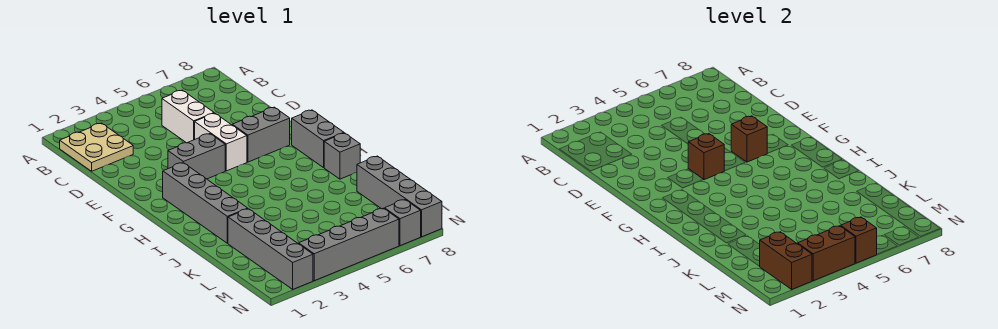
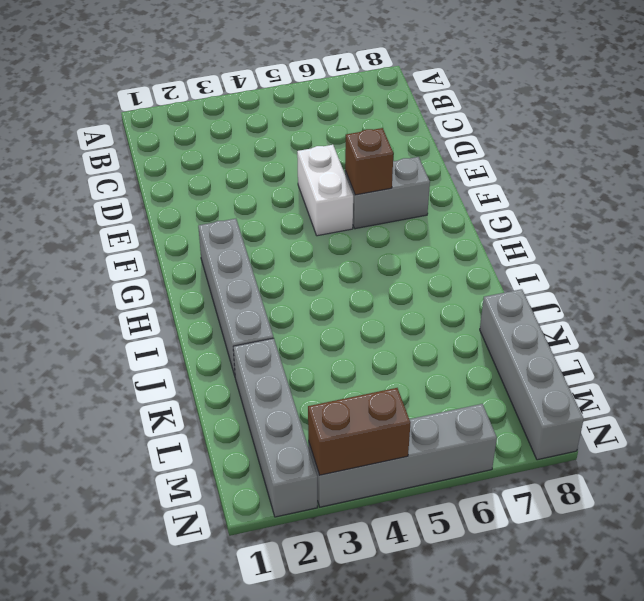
none -> tan 2x2 plate [60,123,133,171]
none -> white 1x2 brick [162,90,214,143]
none -> grey 1x2 brick [168,134,225,179]

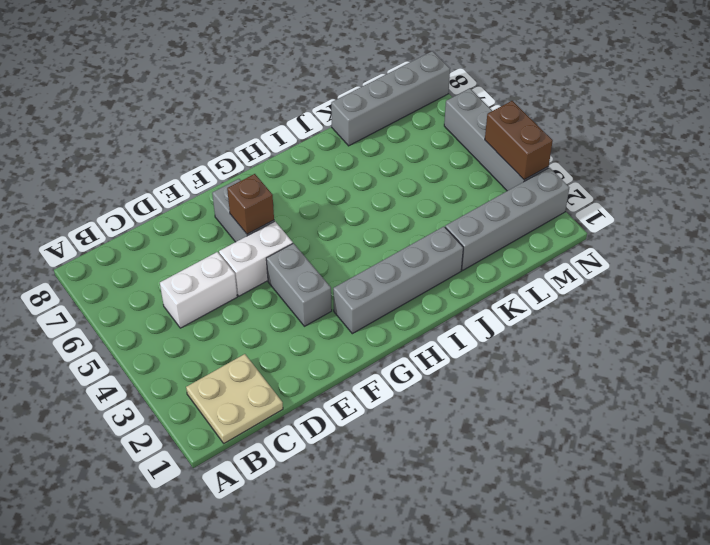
none -> grey 1x2 brick [292,110,344,168]
none -> grey 1x1 brick [324,133,360,179]
none -> grey 1x1 brick [385,200,421,246]

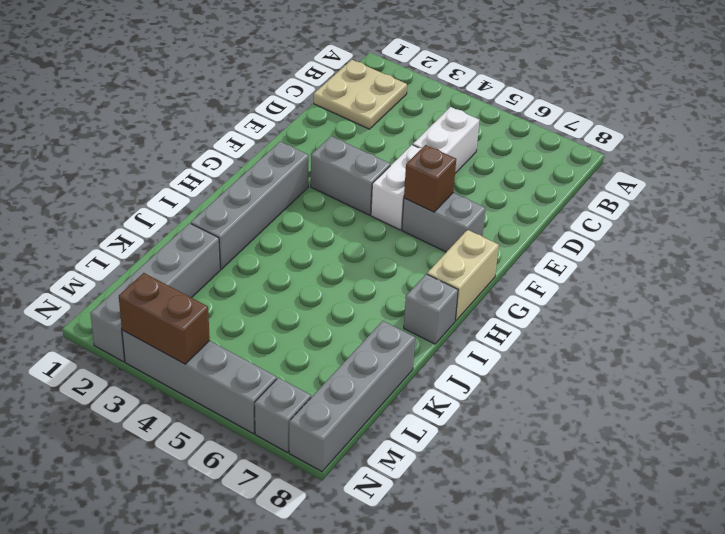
tan 1x2 brick [427,230,499,321] -> grey 1x2 brick [292,110,344,168]
none -> brown 1x1 brick [688,134,724,180]
none -> brown 1x2 brick [759,232,812,289]
none -> brown 1x1 brick [841,217,877,263]

